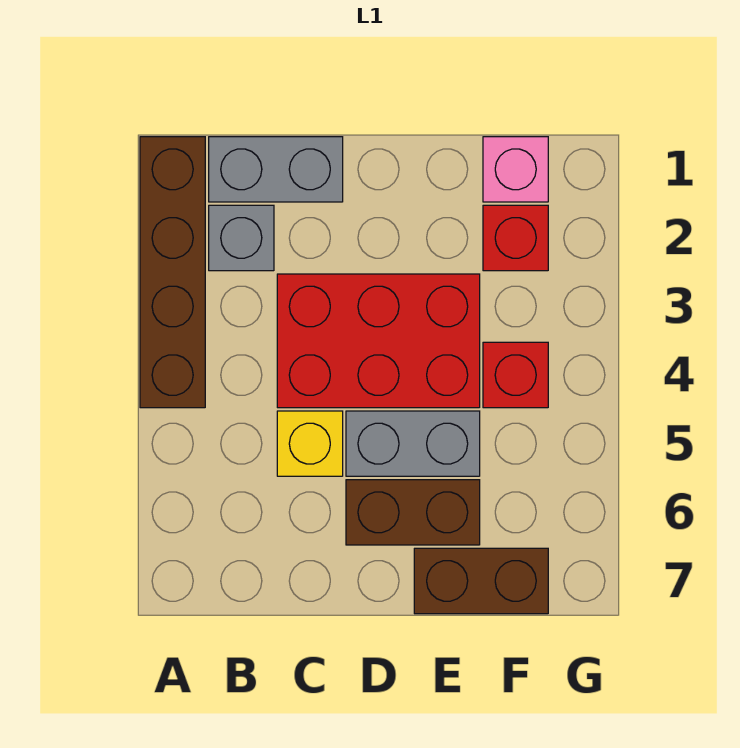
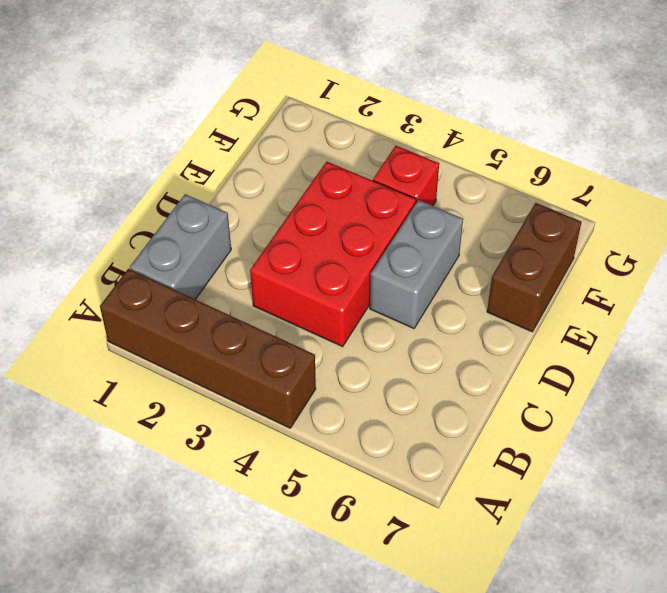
none -> grey 1x1 brick [209,205,274,271]
none -> yellow 1x1 brick [277,411,343,476]

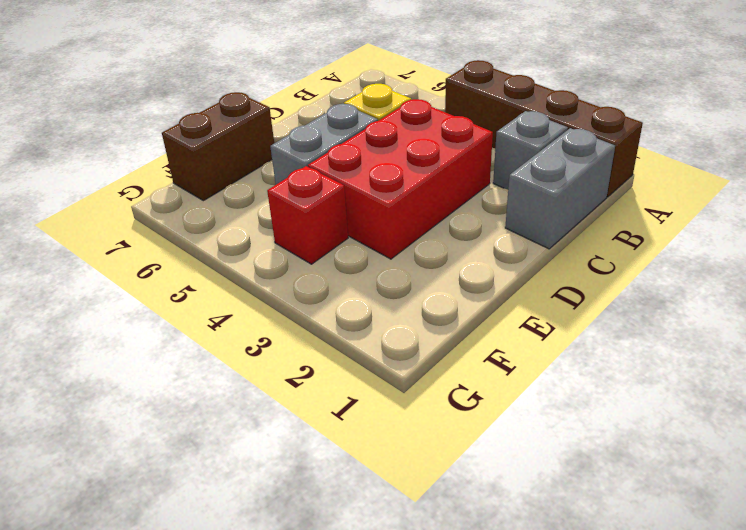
none -> brown 1x2 brick [346,480,480,545]
none -> pink 1x1 brick [483,137,548,202]

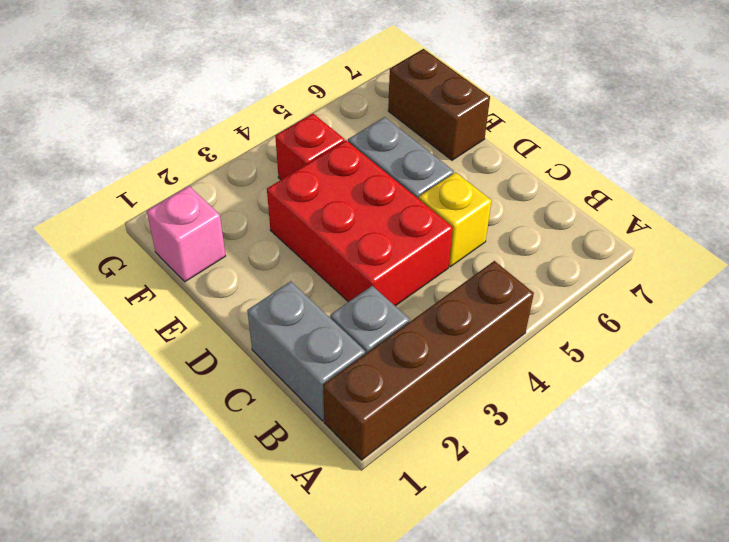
none -> brown 1x2 brick [346,480,480,545]
none -> red 1x1 brick [483,205,548,271]

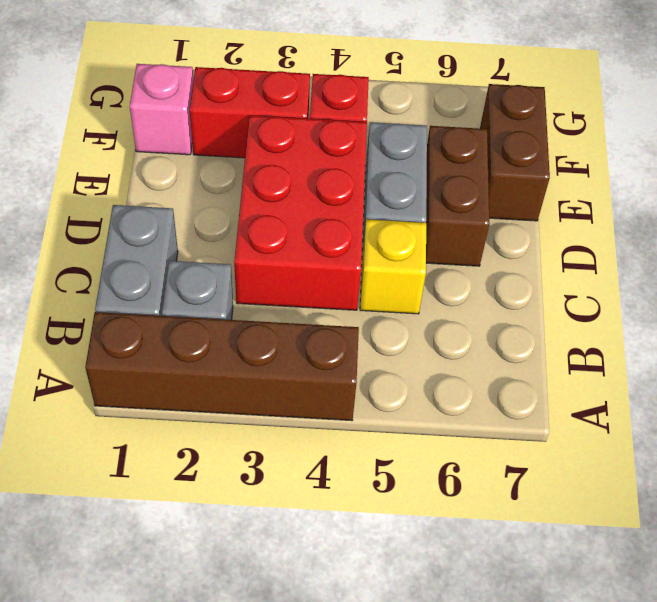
red 1x2 brick [190,67,310,158] -> red 1x1 brick [483,205,548,271]

